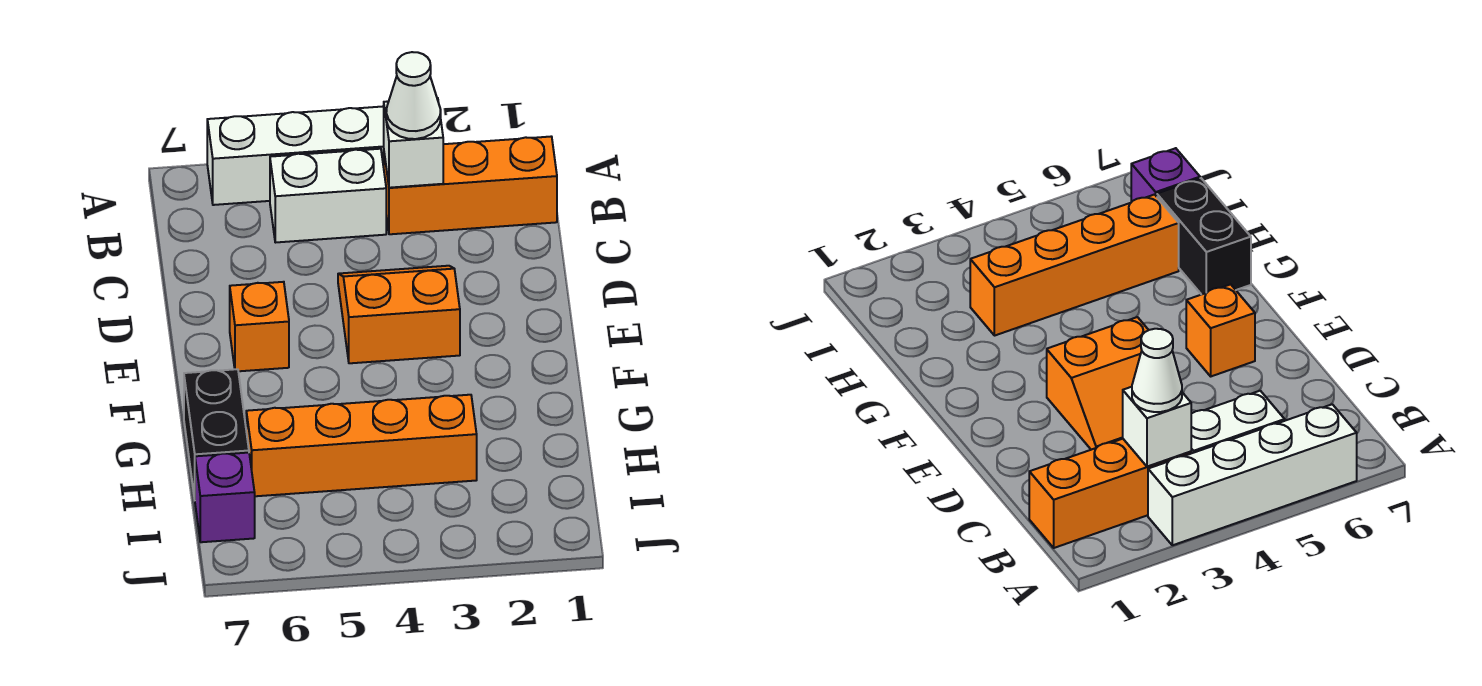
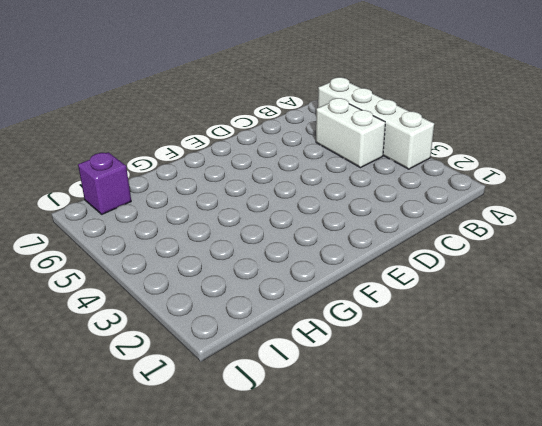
none -> orange 1x3 brick [384,137,557,234]
none -> orange 2x2 slope [338,266,460,363]

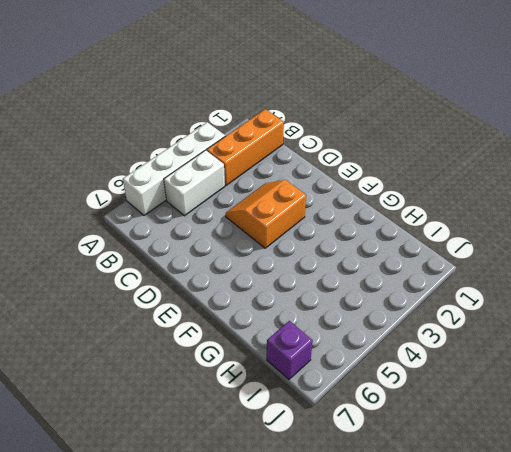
none -> orange 1x1 brick [230,282,289,371]
none -> black 1x2 brick [184,369,249,498]

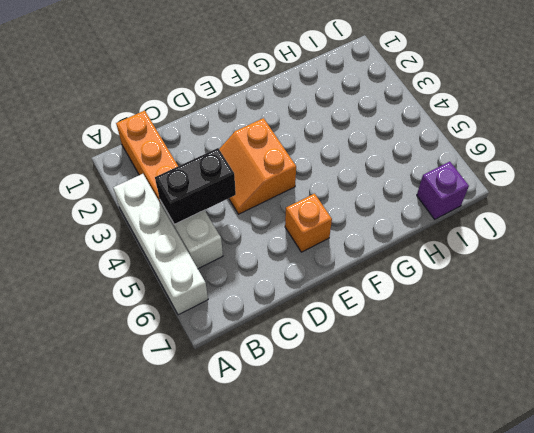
black 1x2 brick [155,148,236,224] -> black 1x2 brick moved to [184,369,249,498]
none -> orange 1x4 brick [246,395,477,496]
none -> white 1x1 brick [384,98,443,188]

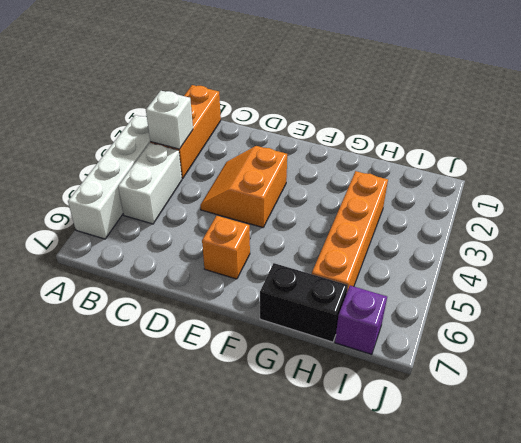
none -> white 1x1 cone [386,52,441,139]

